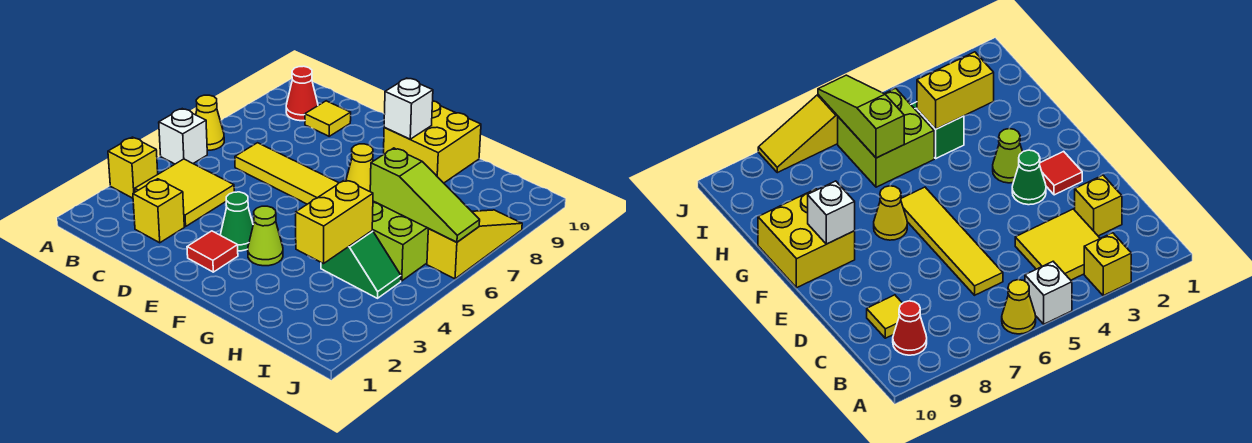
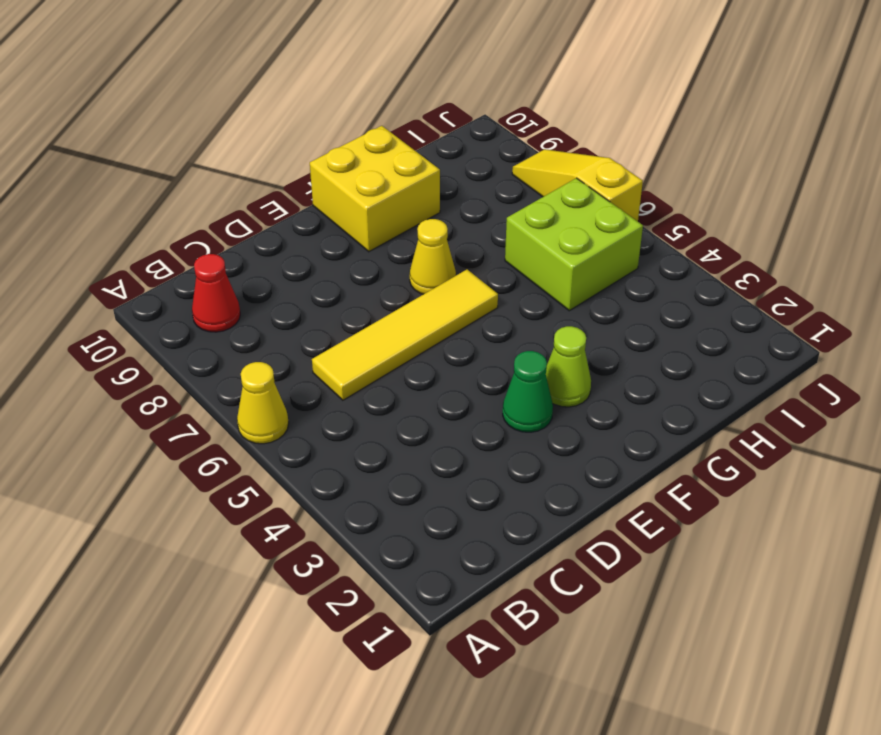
none -> yellow 1x1 brick [108,137,158,198]
none -> white 1x1 brick [159,109,207,164]
none -> yellow 2x2 tile [135,159,234,226]

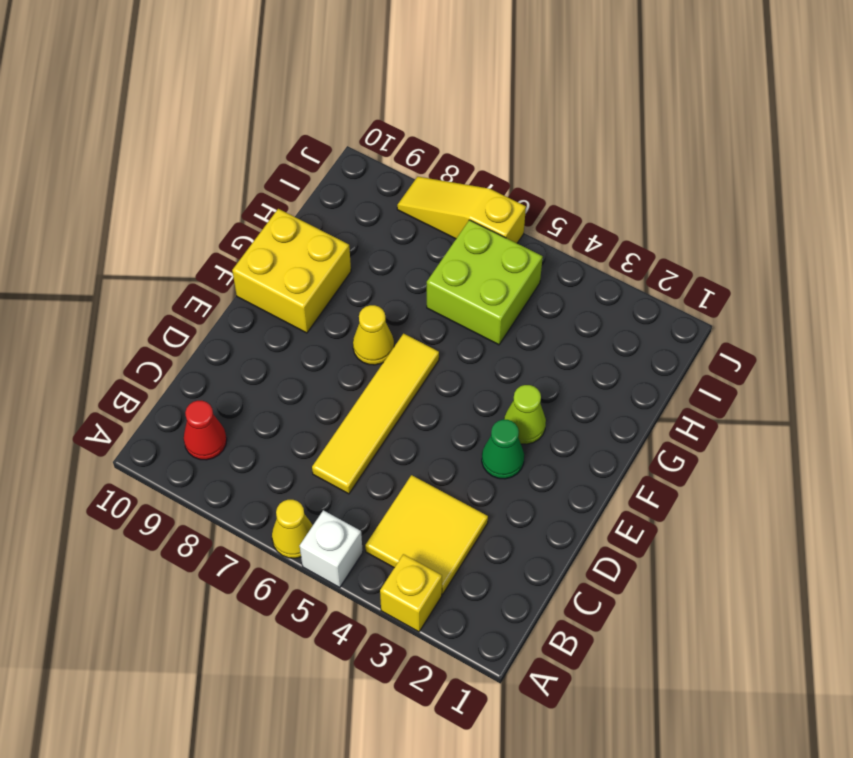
none -> yellow 1x1 brick [133,179,184,243]
none -> yellow 1x1 tile [305,101,351,136]
none -> red 1x1 tile [187,231,238,272]

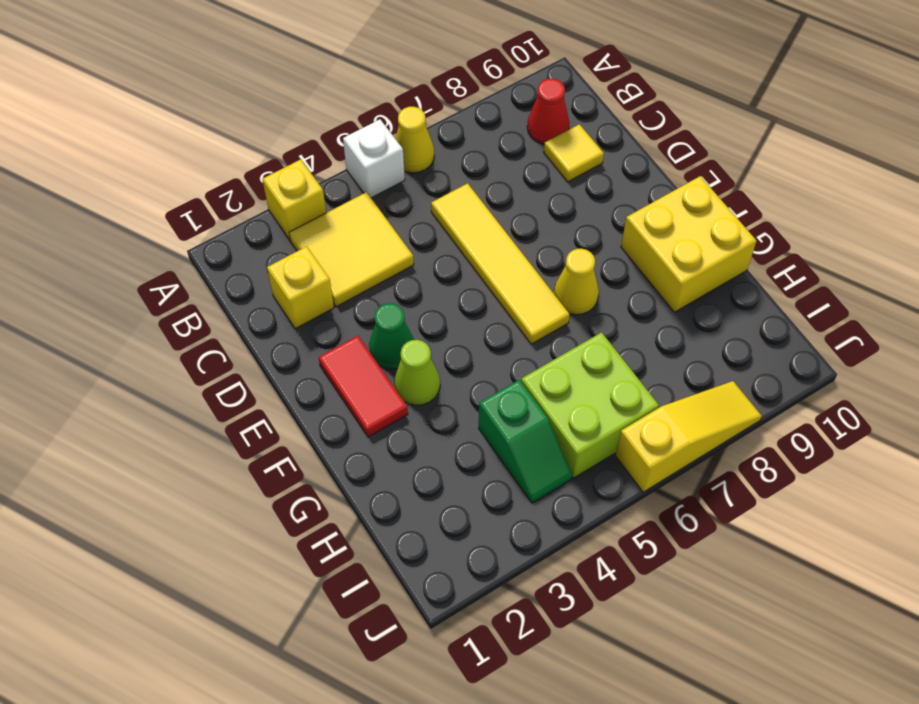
red 1x2 tile [319,336,408,437] -> red 1x1 tile [187,231,238,272]
none -> white 1x1 brick [384,78,433,139]
none -> yellow 1x2 brick [296,180,373,264]
none -> lime 1x3 slope [370,148,480,242]

